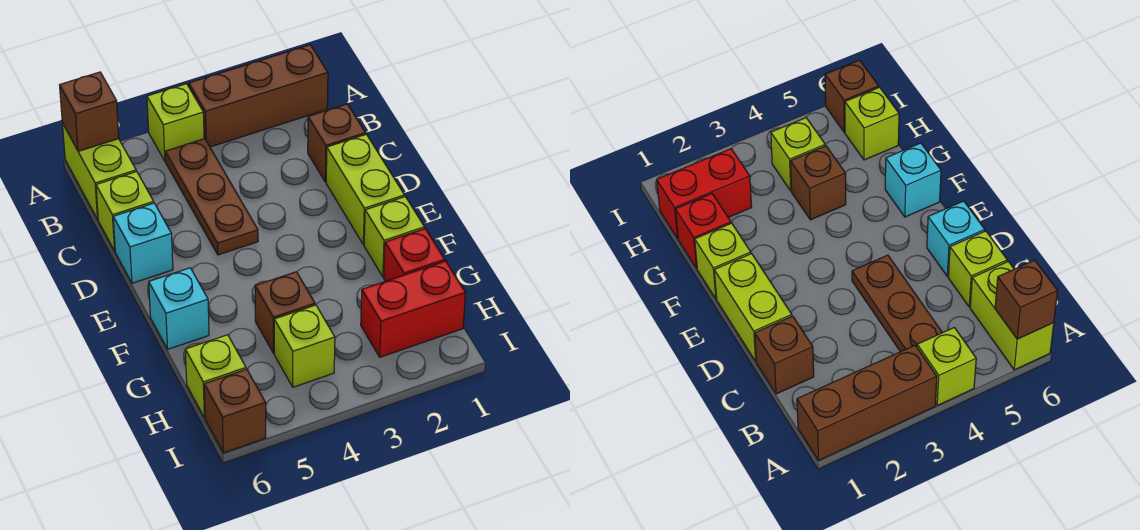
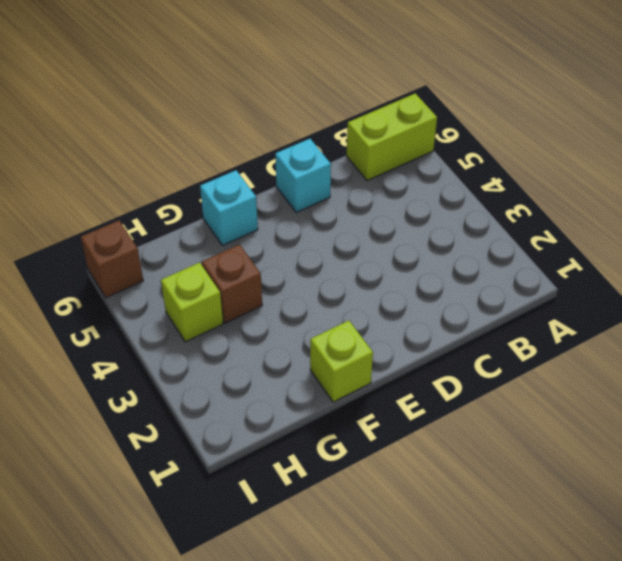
none -> brown 1x3 brick [189,45,328,147]
none -> lime 1x1 brick [147,84,204,161]
none -> brown 1x3 plate [165,138,258,255]

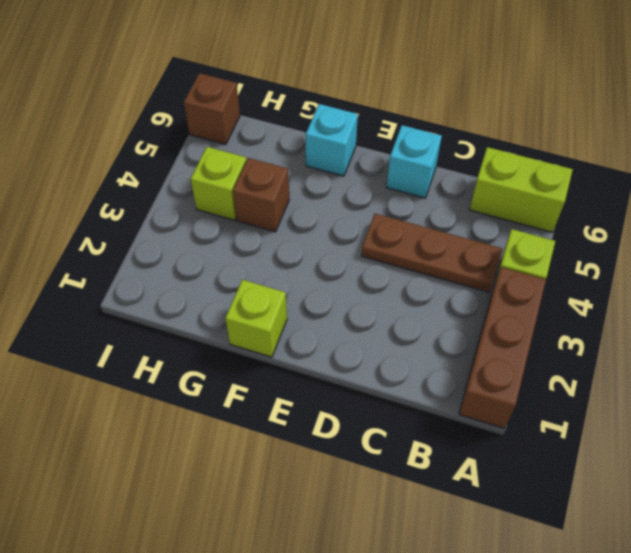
none -> brown 1x1 brick [308,104,366,182]
none -> lime 1x1 brick [96,171,154,251]
none -> lime 1x2 brick [326,134,405,245]

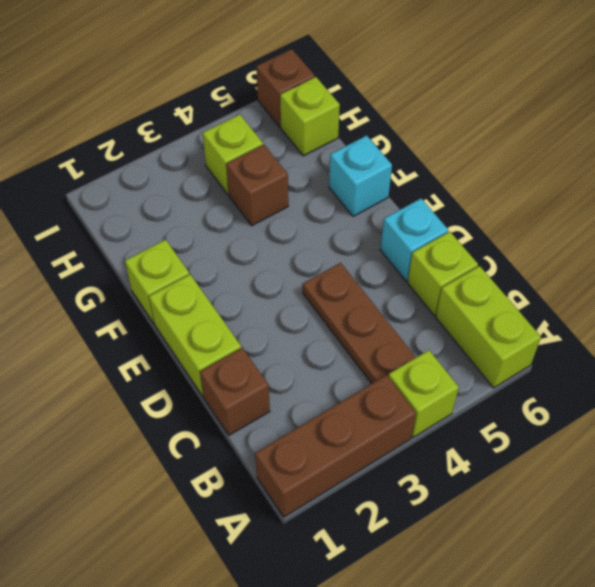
none -> red 1x1 brick [384,229,445,281]
none -> red 1x2 brick [361,261,466,357]
none -> brown 1x1 brick [60,72,119,151]

